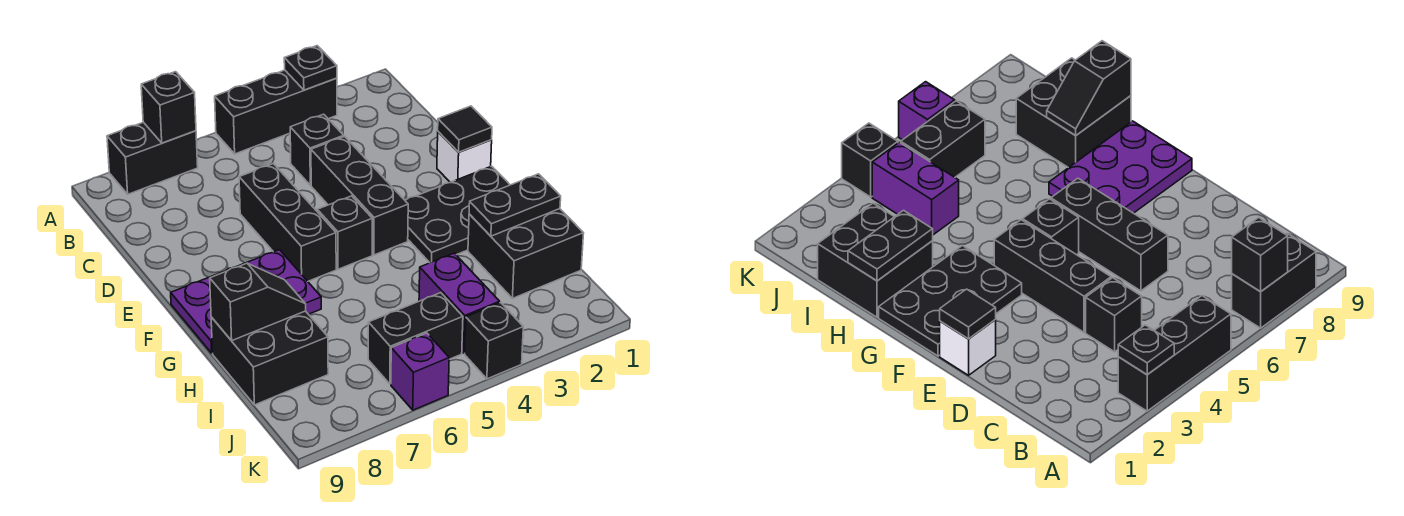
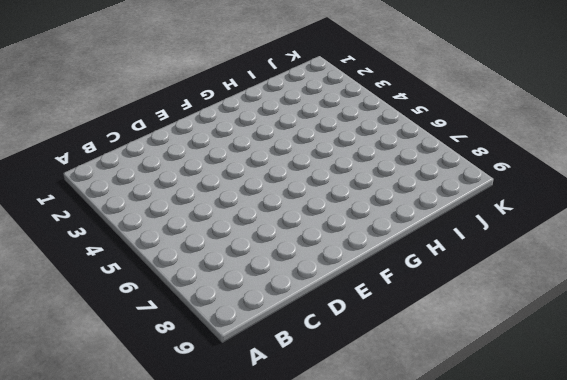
none -> black 1x3 brick [215,70,337,154]
none -> black 1x2 brick [107,122,198,194]
none -> black 1x1 brick [290,114,344,185]

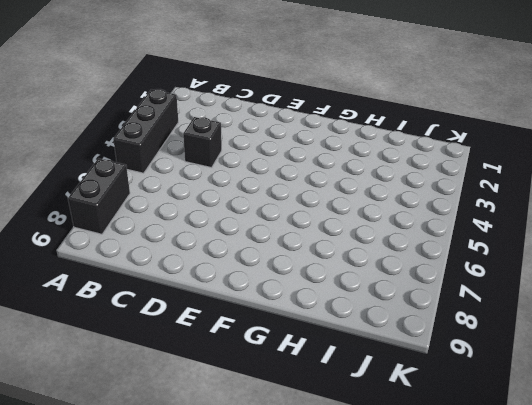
none -> black 1x3 brick [311,137,408,255]
none -> black 1x3 brick [239,164,336,281]
none -> white 1x1 brick [437,132,492,182]

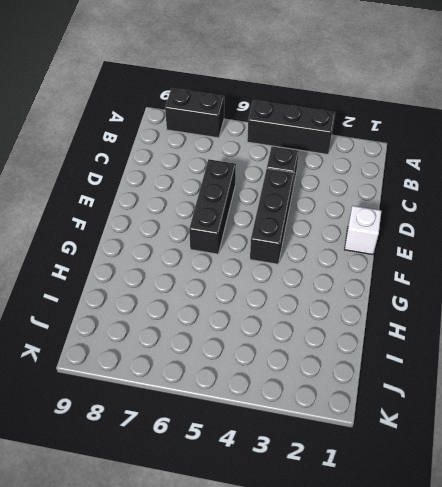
none -> black 2x3 plate [405,166,510,263]
none -> black 1x1 brick [317,196,372,269]
none -> purple 2x3 plate [171,250,321,353]

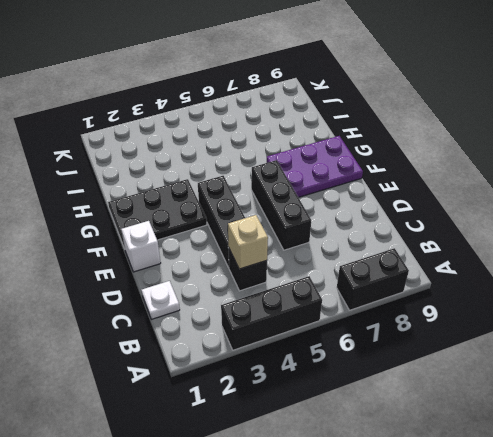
white 1x1 plate [142,281,180,319] -> none
tan 1x1 brick [228,215,268,269] -> none
none -> black 1x1 brick [317,196,372,269]
none -> black 2x2 brick [468,209,584,298]
none -> black 2x2 brick [211,311,328,405]

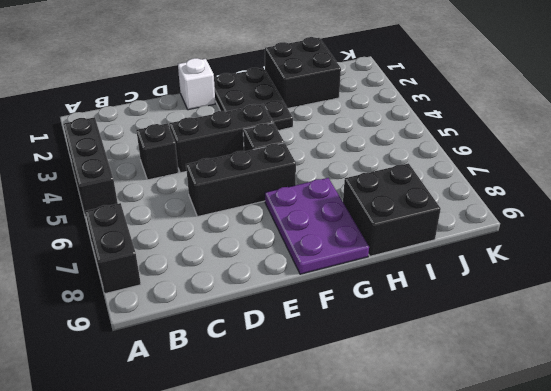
none -> purple 1x2 brick [419,253,500,353]
none -> black 1x2 brick [368,293,463,384]
none -> black 1x1 brick [465,303,523,379]

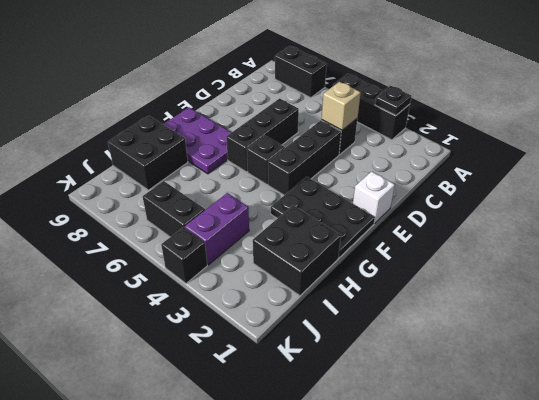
tan 1x1 brick [322,82,361,130] -> none
none -> purple 1x1 brick [391,333,449,410]
none -> black 1x1 brick [141,72,196,143]
none -> black 1x1 tile [438,106,492,152]

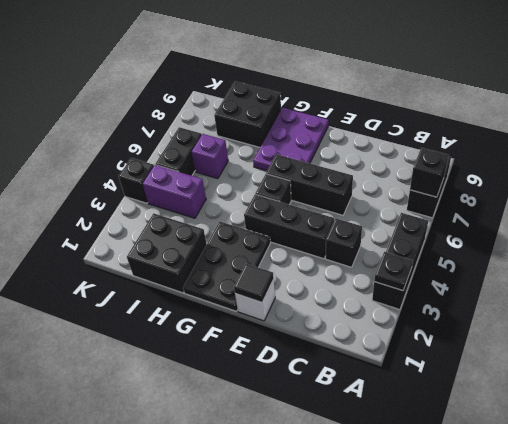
purple 1x1 brick [192,134,228,179] -> purple 1x1 brick moved to [391,333,449,410]
none -> black 1x2 plate [469,174,561,236]
none -> black 1x2 slope [210,263,306,341]

